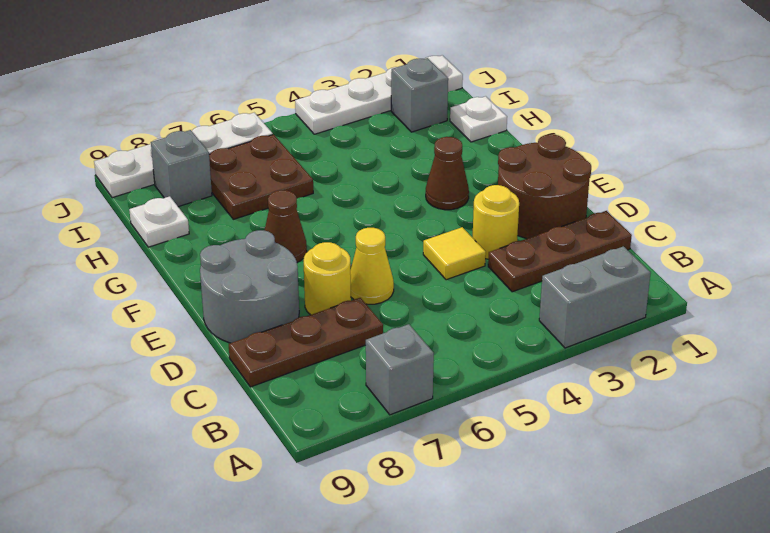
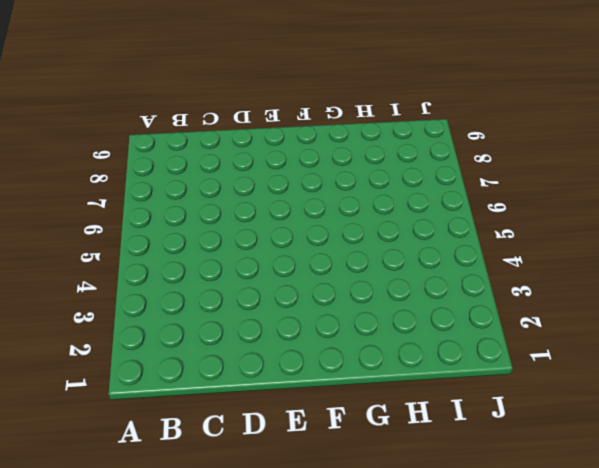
none -> grey 1x2 brick [539,246,651,348]
none -> grey 1x1 brick [366,324,434,415]
none -> brown 1x3 plate [488,211,632,292]

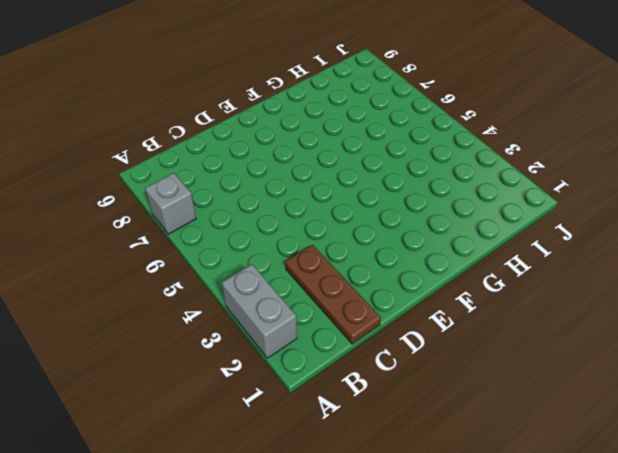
none -> brown 1x3 plate [229,298,383,387]
none -> brown 2x2 round brick [498,134,591,239]
none -> yellow 1x1 round brick [473,185,519,259]

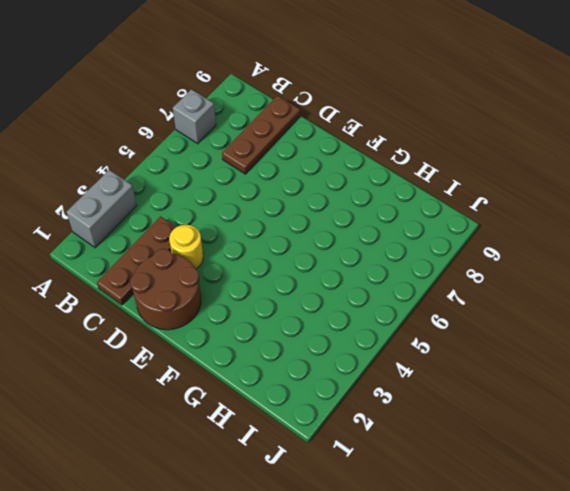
none -> yellow 1x1 tile [423,227,486,280]
none -> yellow 1x1 cone [350,228,394,304]
none -> yellow 1x1 round brick [304,242,351,315]

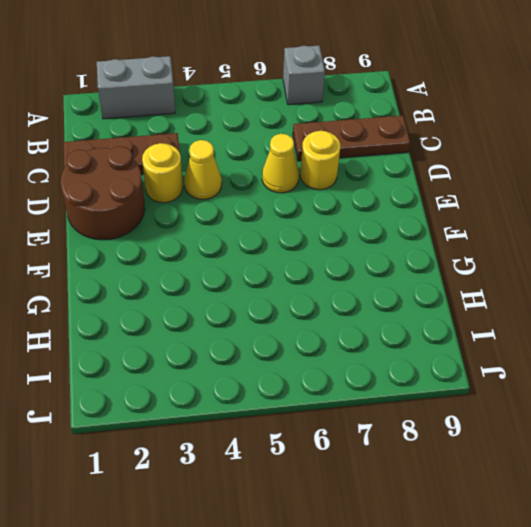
yellow 1x1 cone [184,140,222,199] -> yellow 1x1 tile [423,227,486,280]
none -> grey 2x2 round brick [200,230,299,343]
none -> brown 1x1 cone [426,137,469,210]
none -> brown 1x1 cone [265,190,307,262]

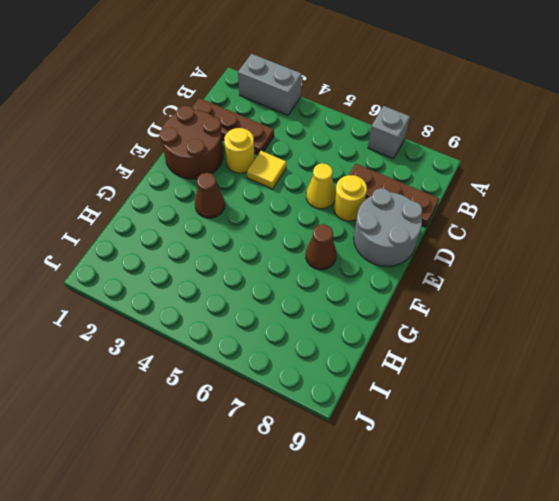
none -> white 1x1 plate [450,96,507,142]
none -> brown 2x2 plate [209,134,313,219]
none -> white 1x1 plate [129,196,189,247]

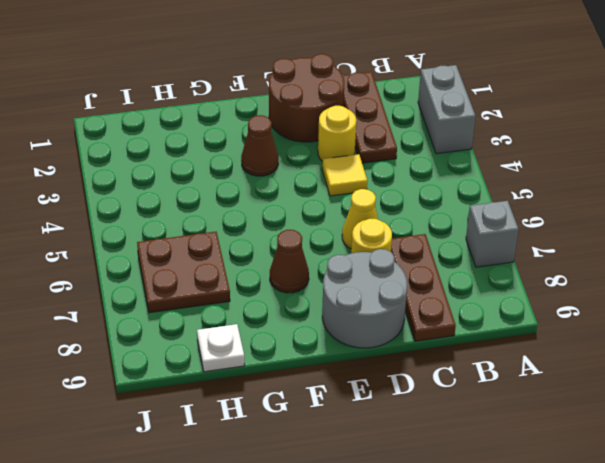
none -> white 1x1 plate [450,96,507,142]
none -> grey 1x1 brick [391,58,448,132]
none -> grey 1x1 brick [151,130,212,207]

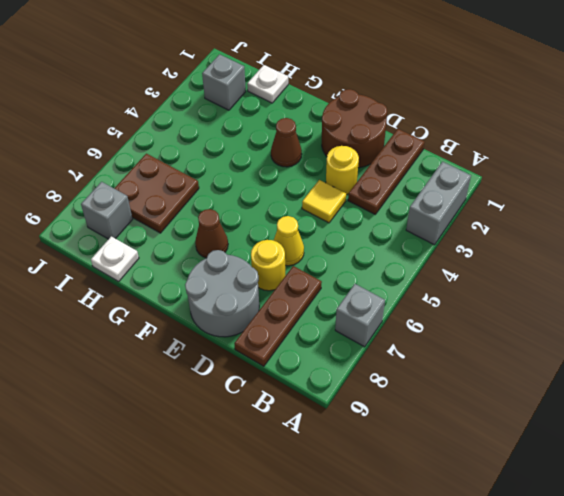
none -> white 1x4 plate [295,55,463,134]
none -> white 1x4 plate [94,113,273,198]

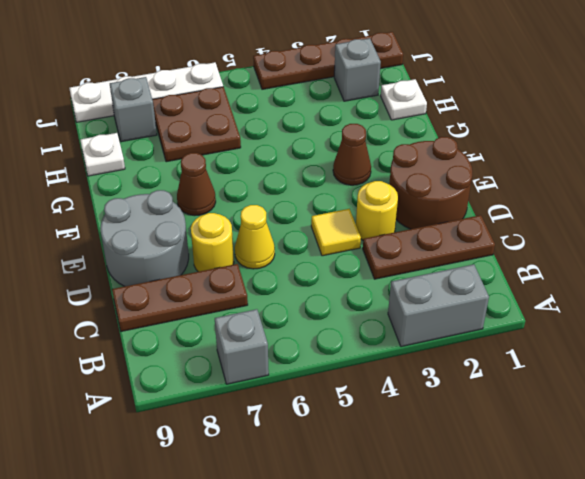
brown 1x4 plate [253,32,403,89] -> white 1x4 plate [295,55,463,134]

